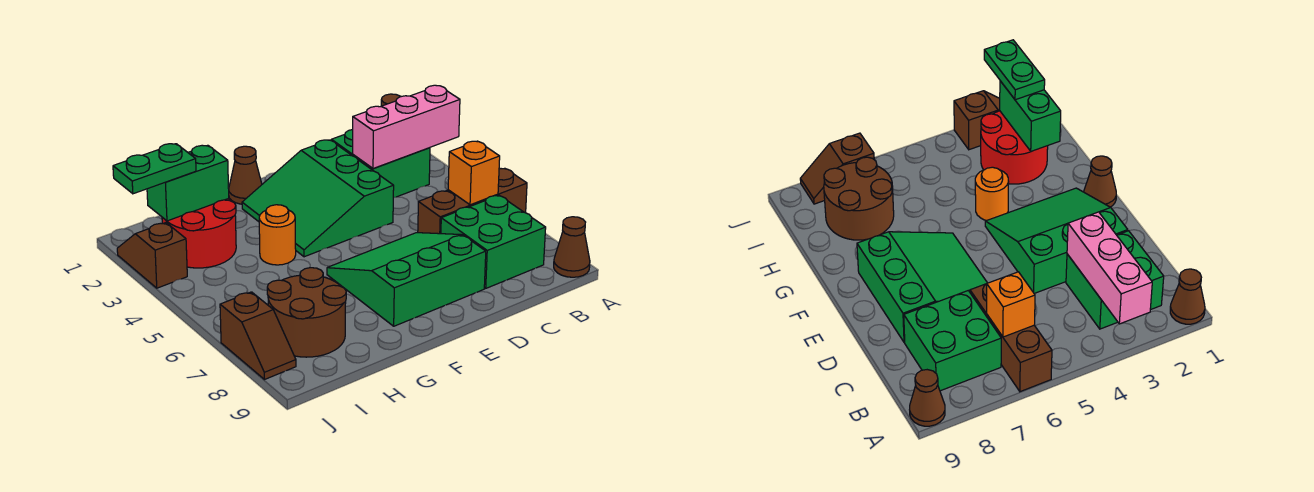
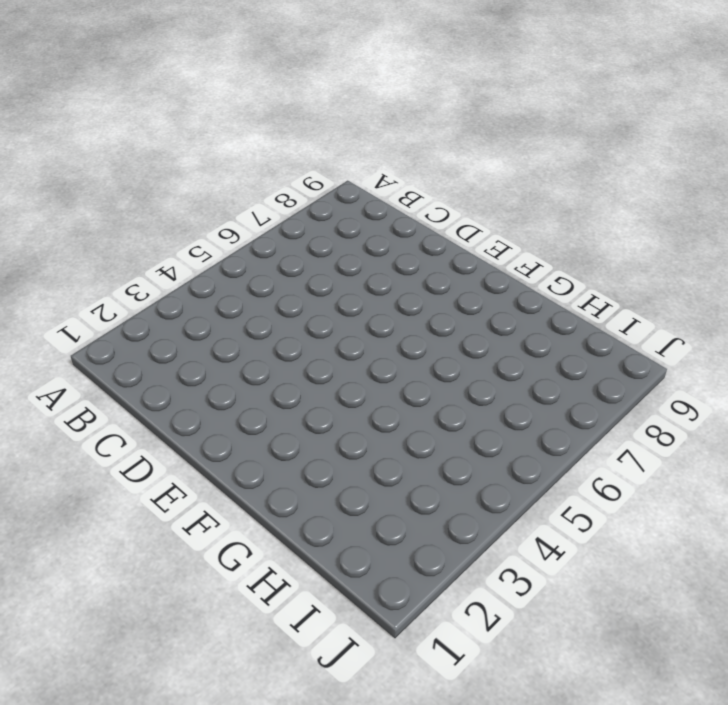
none -> brown 1x1 cone [1170,269,1205,324]
none -> brown 1x3 brick [418,169,527,234]
none -> brown 1x1 cone [554,217,590,277]

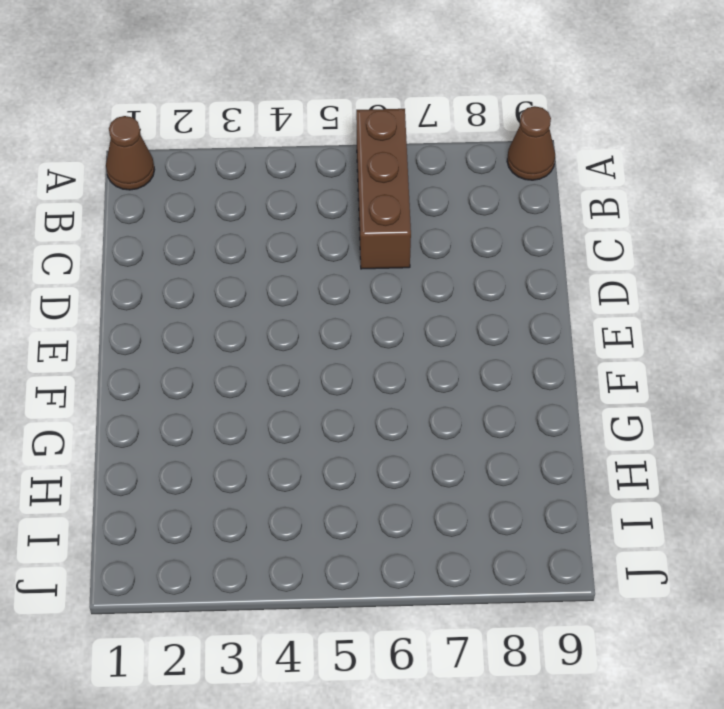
none -> green 2x2 brick [331,130,430,198]
none -> green 2x2 brick [441,195,546,288]
none -> green 3x3 slope [242,140,394,257]

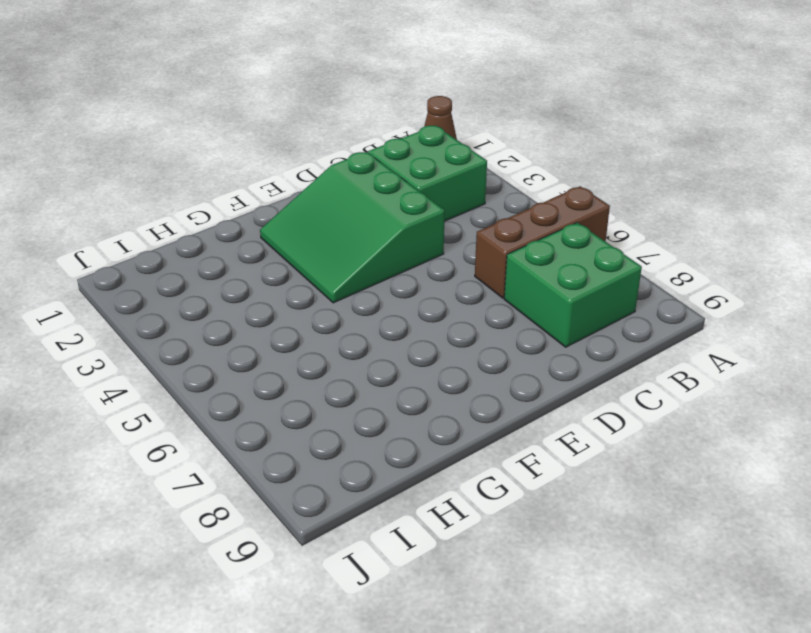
none -> brown 1x1 cone [554,217,590,277]
none -> green 3x3 slope [327,233,486,326]
none -> brown 1x1 cone [229,146,262,204]

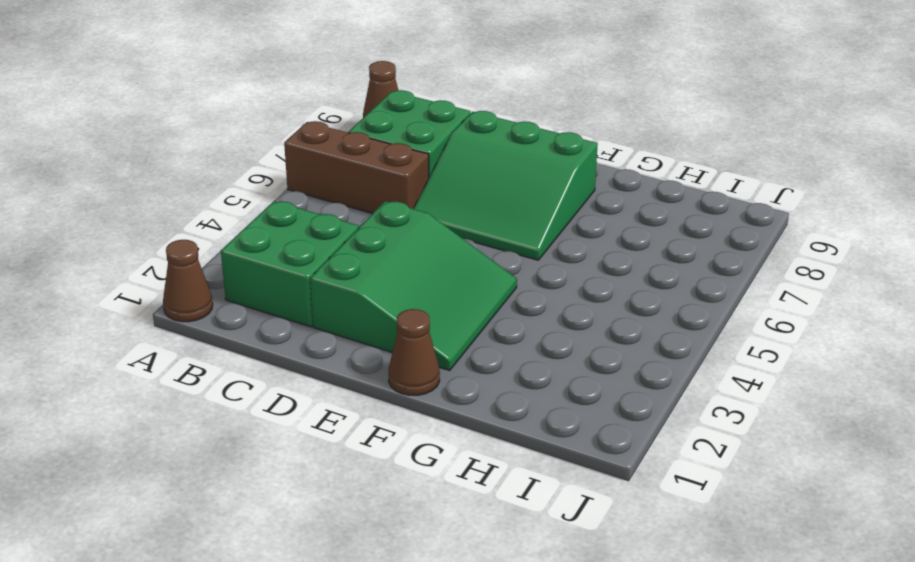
none -> orange 1x1 round brick [259,205,296,265]
none -> red 2x2 round brick [162,199,236,268]
none -> brown 2x2 round brick [267,268,346,357]

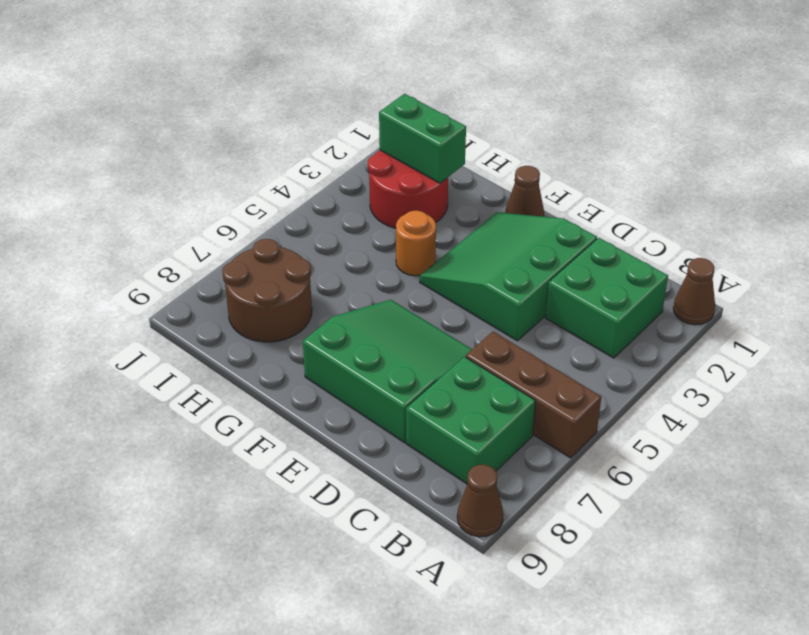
none -> brown 1x2 slope [117,223,187,288]
none -> brown 1x2 slope [220,292,296,380]
none -> pink 1x3 brick [353,85,460,168]

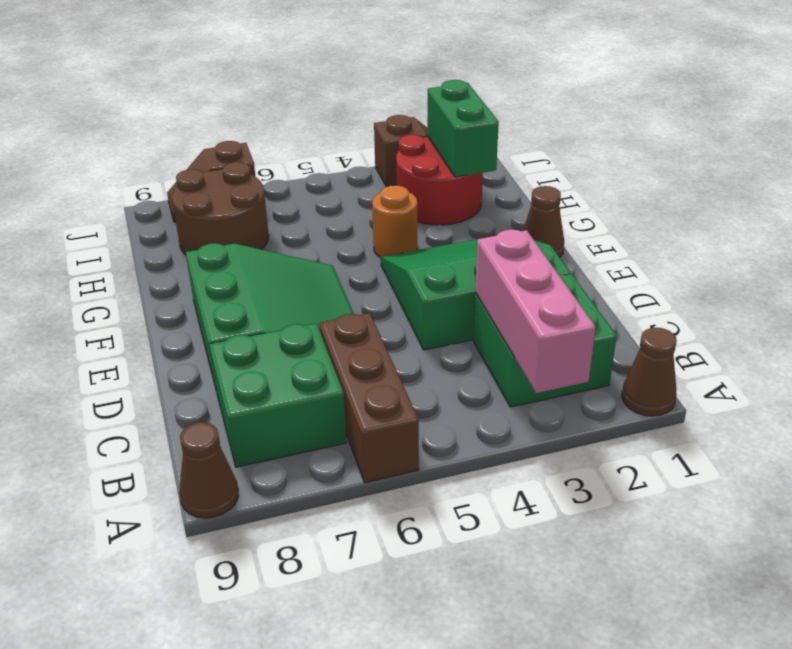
none -> orange 1x1 brick [448,141,500,205]
none -> green 1x2 plate [113,144,196,194]

